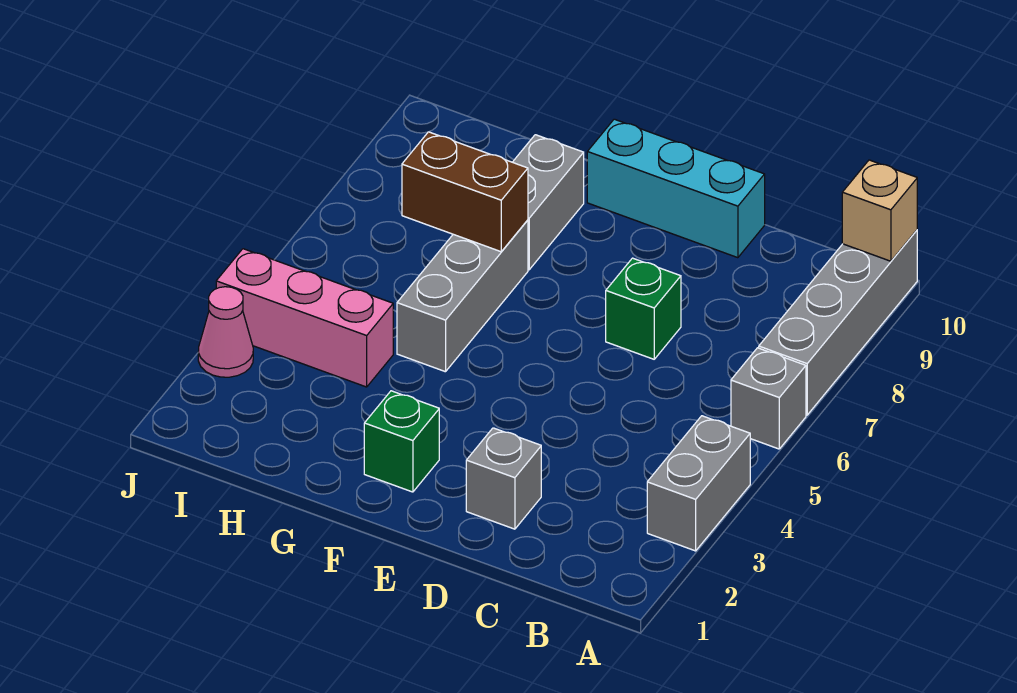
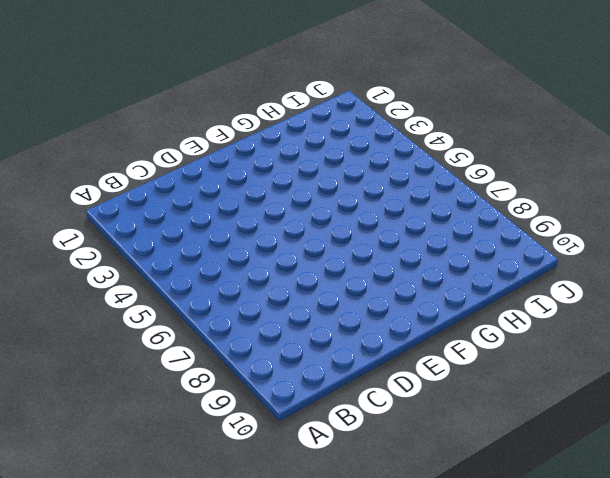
none -> grey 1x2 brick [647,416,750,551]
none -> grey 1x1 brick [731,348,806,449]
none -> grey 1x4 brick [759,230,917,415]

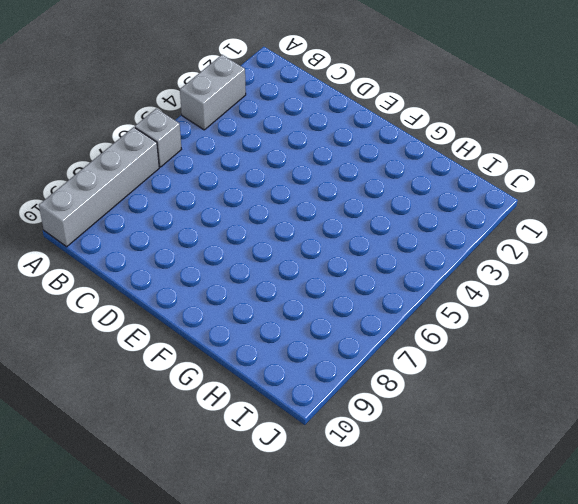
none -> grey 1x1 brick [466,428,541,529]
none -> green 1x1 brick [606,258,681,359]
none -> cyan 1x3 brick [587,119,765,258]

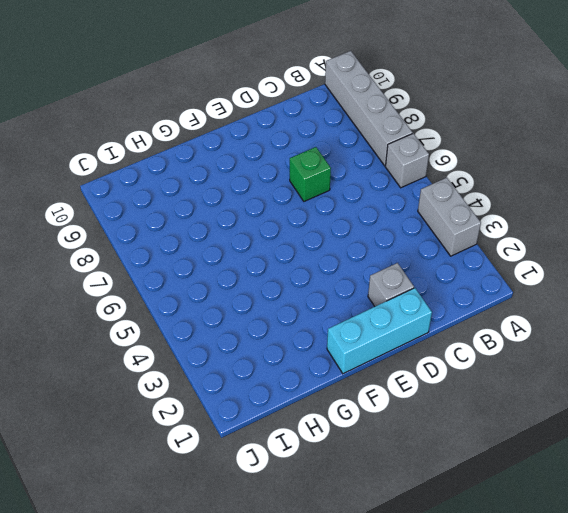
cyan 1x3 brick [327,288,432,374] -> cyan 1x3 brick moved to [587,119,765,258]
none -> green 1x1 brick [364,391,439,492]
none -> grey 1x3 brick [397,220,528,372]
none -> grey 1x2 brick [513,135,584,270]

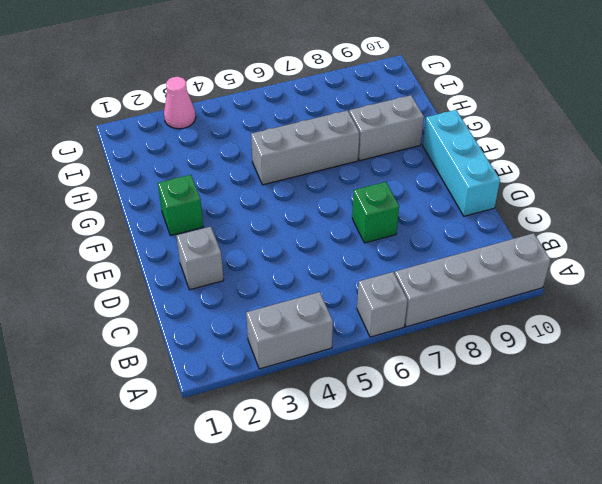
none -> pink 1x3 brick [216,249,393,387]
none -> tan 1x1 brick [842,160,917,261]
none -> brown 1x2 brick [402,132,528,252]

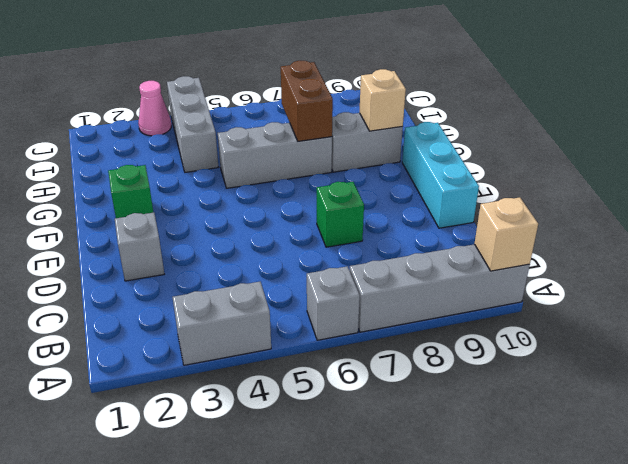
tan 1x1 brick [359,69,406,131] -> none
grey 1x3 brick [167,76,218,172] -> pink 1x3 brick [216,249,393,387]

